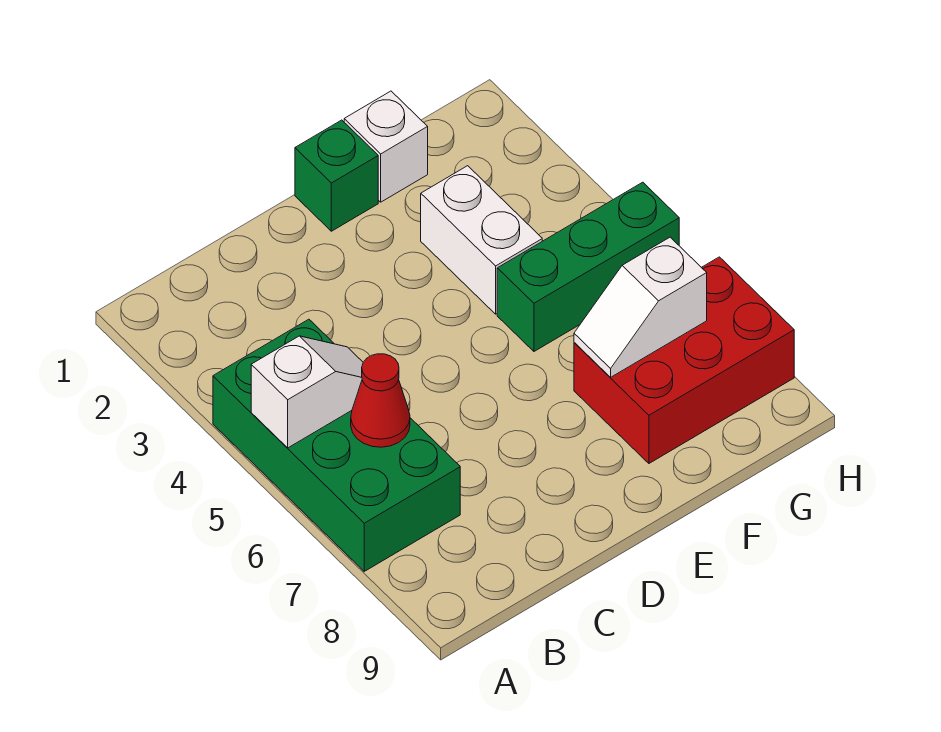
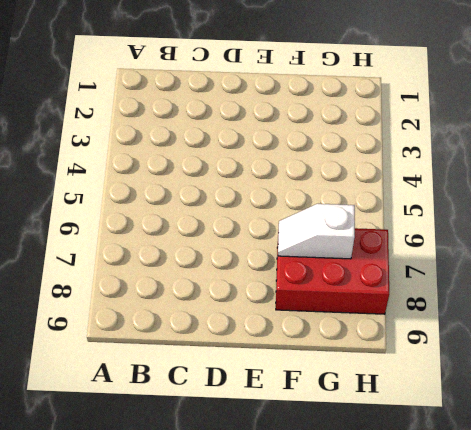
none -> green 2x4 brick [213,319,460,571]
none -> green 1x1 brick [295,120,378,231]

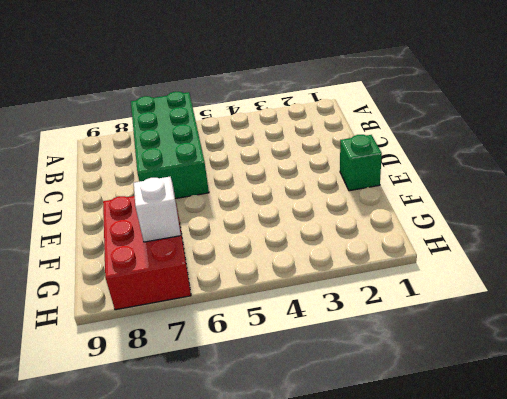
green 2x4 brick [131,92,209,199] -> green 2x4 brick turned to [213,319,460,571]
none -> white 1x1 brick [344,91,428,202]
none -> white 1x2 brick [421,166,542,314]

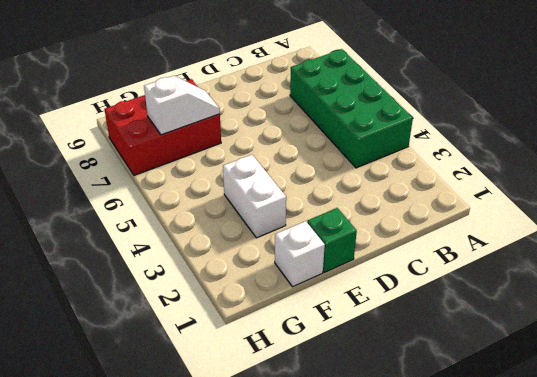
none -> green 1x3 brick [497,182,679,351]
none -> white 1x2 slope [251,336,363,448]

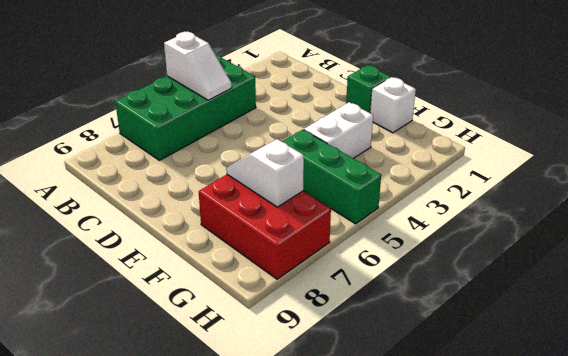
none -> red 1x1 cone [351,354,410,447]

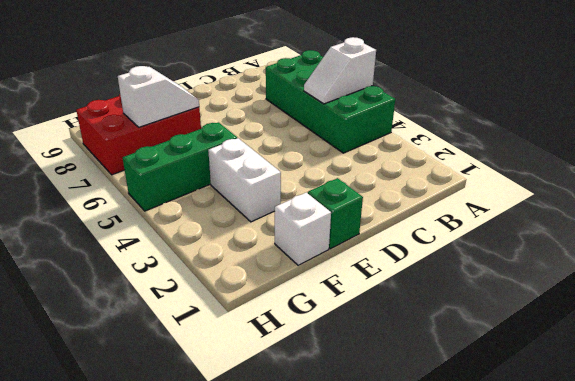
none -> red 1x1 cone [351,354,410,447]

